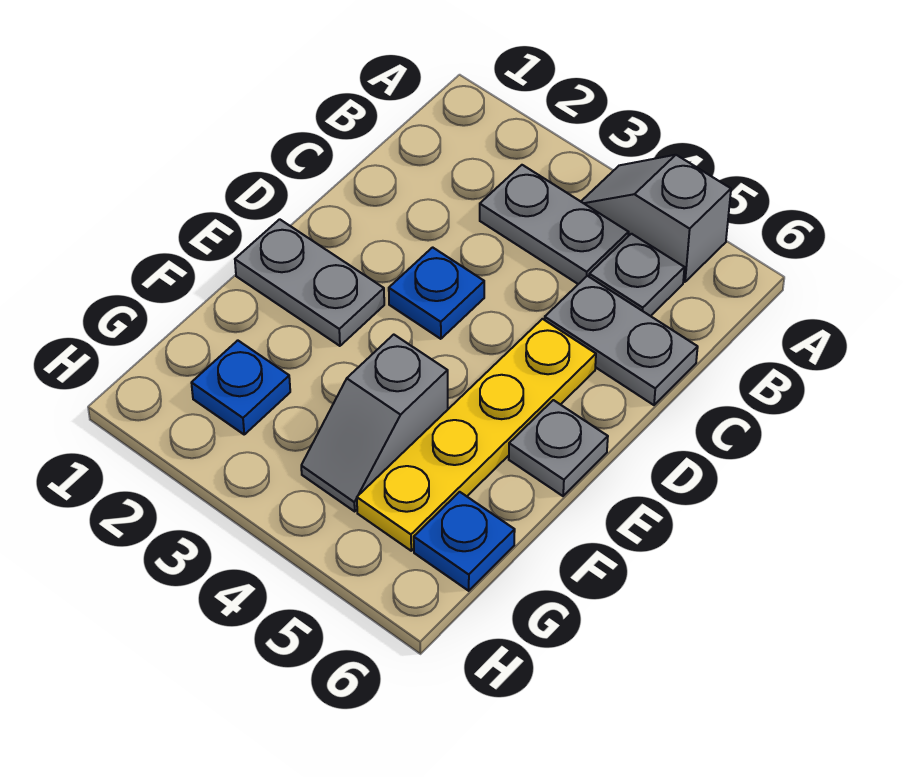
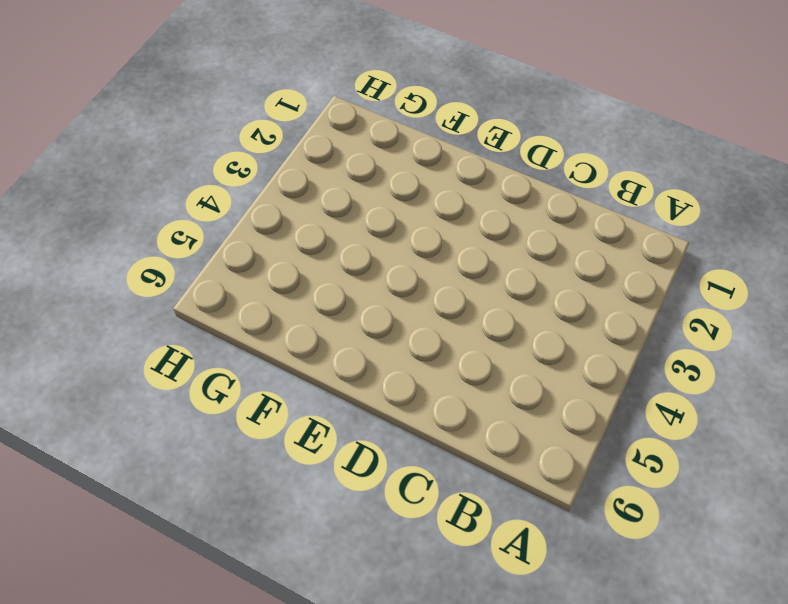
none -> grey 1x2 slope [581,155,731,282]
none -> grey 1x2 plate [480,165,629,284]

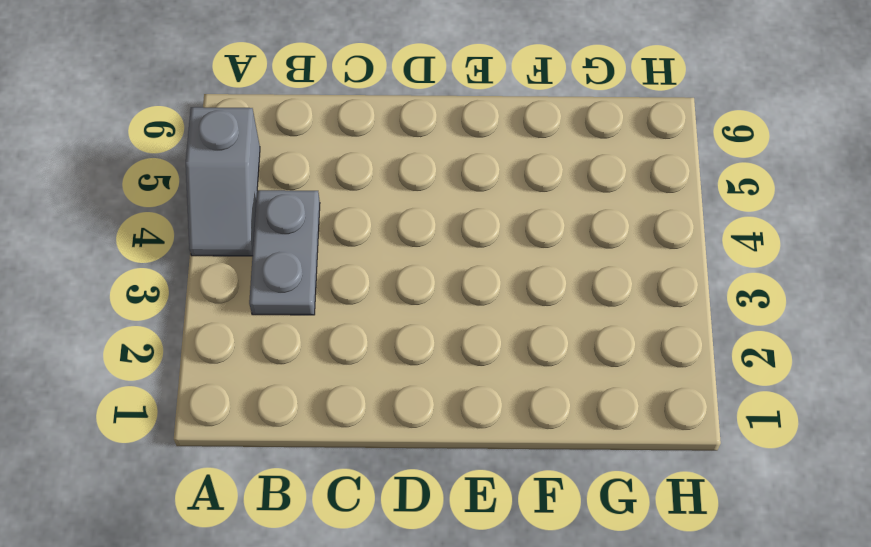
none -> grey 1x1 plate [589,234,684,316]
none -> grey 1x2 plate [545,276,698,405]

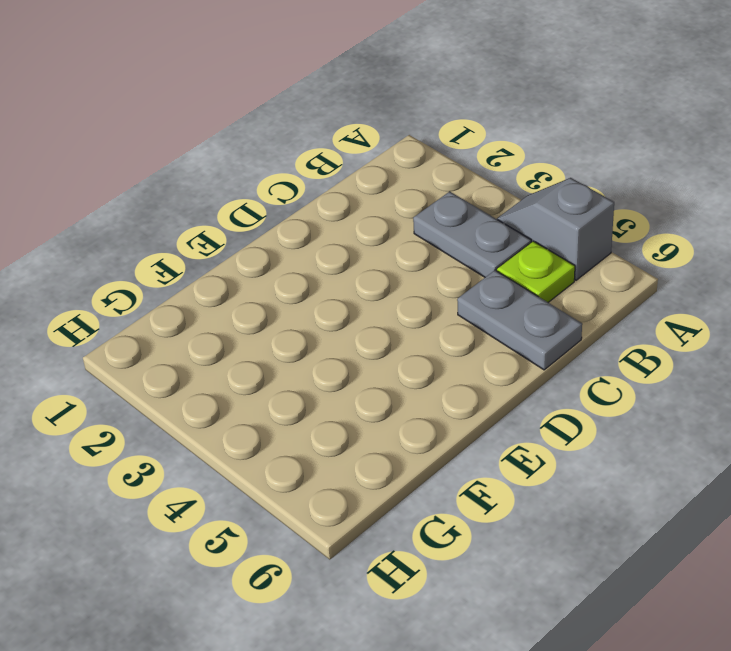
lime 1x1 plate [497,241,575,302] -> grey 1x1 plate [589,234,684,316]
none -> blue 1x1 plate [389,247,484,339]
none -> yellow 1x4 plate [357,319,596,551]

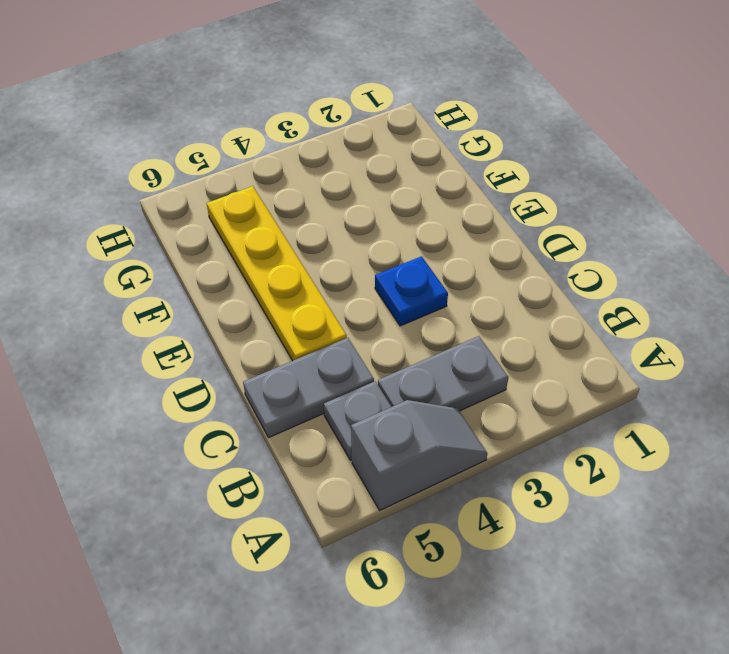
none -> grey 1x2 plate [235,219,384,346]
none -> grey 1x1 plate [509,400,608,496]

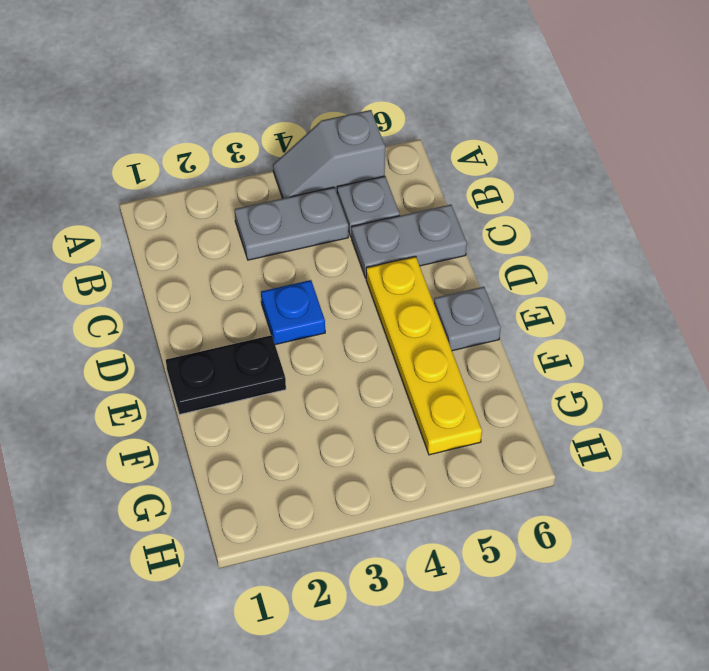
black 1x2 plate [166,335,286,415] -> grey 1x2 plate [235,219,384,346]
none -> grey 1x2 slope [301,335,448,511]
none -> blue 1x1 plate [192,340,290,434]

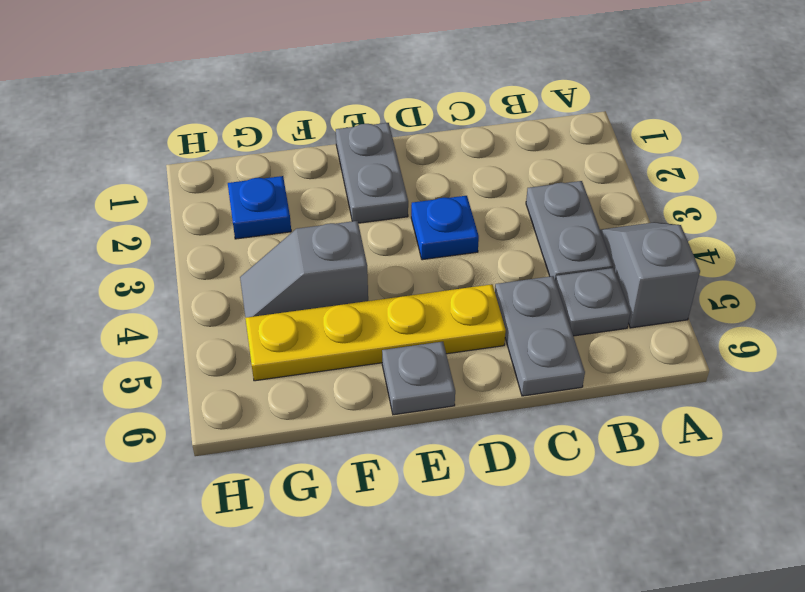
none -> blue 1x1 plate [414,492,515,591]

